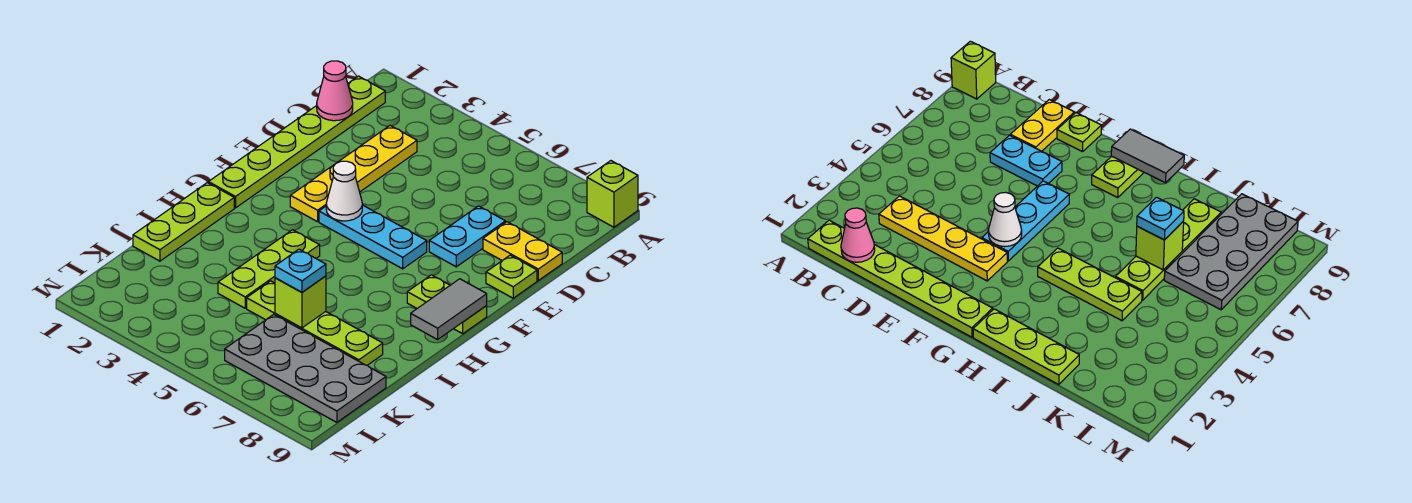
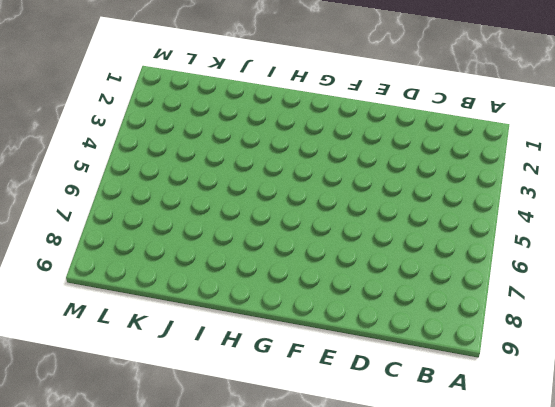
none -> lime 1x1 brick [587,161,638,227]
none -> lime 1x6 plate [208,76,385,208]
none -> yellow 1x4 plate [290,126,417,222]

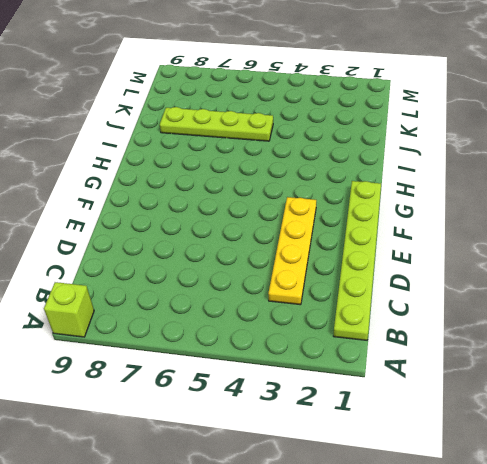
none -> cyan 1x2 plate [429,206,506,267]
none -> yellow 1x2 plate [483,222,562,280]
none -> lime 1x1 plate [486,255,537,298]

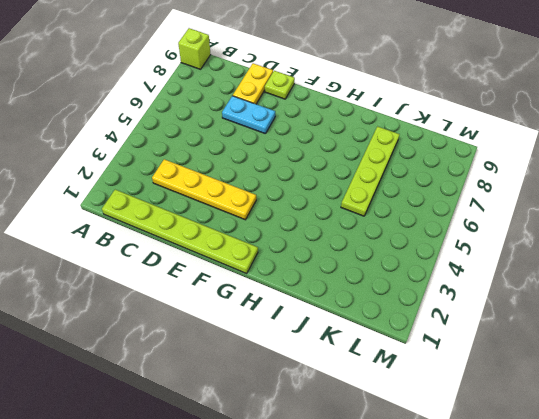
none -> cyan 1x3 plate [319,205,427,269]
none -> lime 1x2 plate [407,275,487,334]
none -> lime 1x3 plate [133,183,234,261]

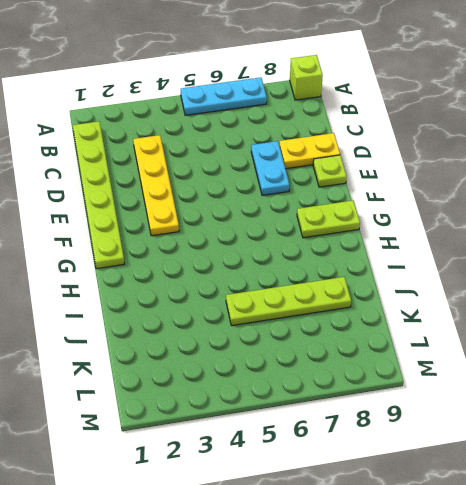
cyan 1x3 plate [181,77,267,115] -> cyan 1x3 plate moved to [319,205,427,269]
none -> lime 1x3 plate [133,183,234,261]
none -> lime 1x3 plate [218,230,320,308]
none -> grey 2x4 plate [225,314,386,422]

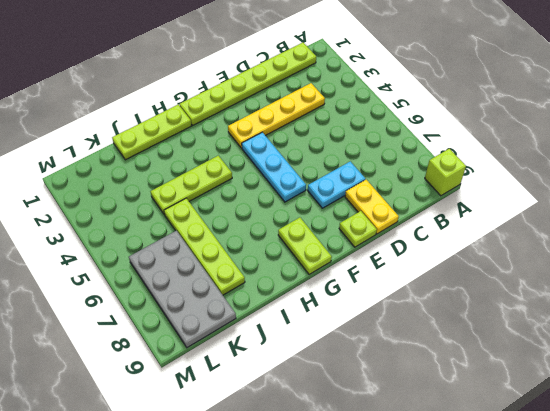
none -> pink 1x1 cone [317,61,353,121]
none -> white 1x1 cone [326,161,362,221]
none -> grey 1x2 tile [411,279,487,340]

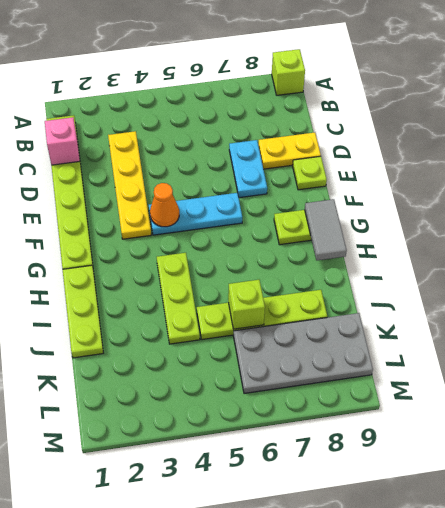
pink 1x1 brick [45,117,80,165] -> pink 1x1 cone [317,61,353,121]
orange 1x1 cone [150,183,179,227] -> white 1x1 cone [326,161,362,221]
none -> cyan 1x1 plate [275,249,326,292]

